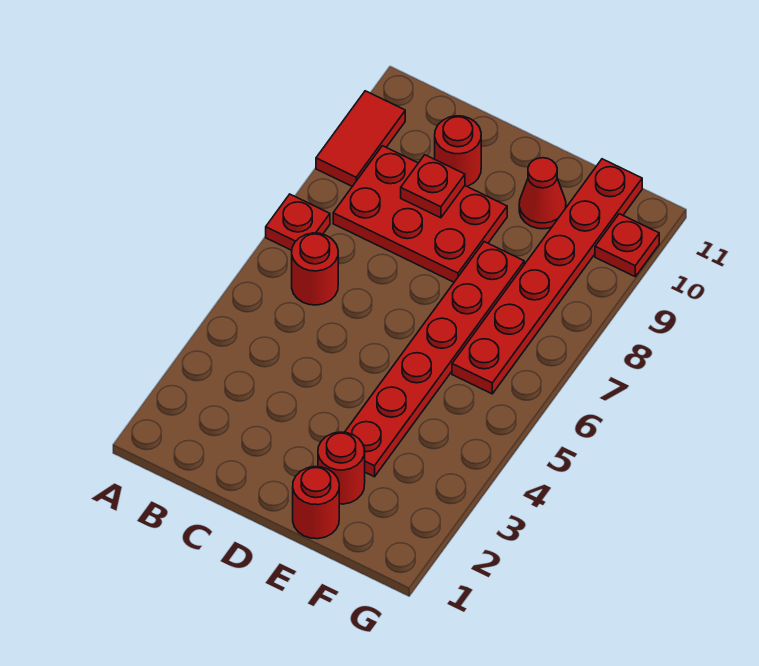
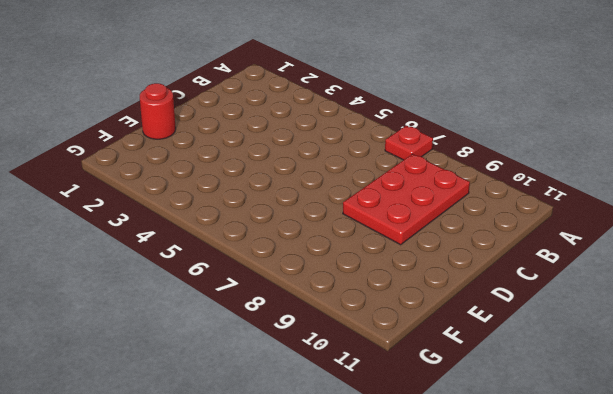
none -> red 1x2 tile [316,91,405,186]
none -> red 1x1 round brick [292,233,338,305]
none -> red 1x1 round brick [435,116,481,186]

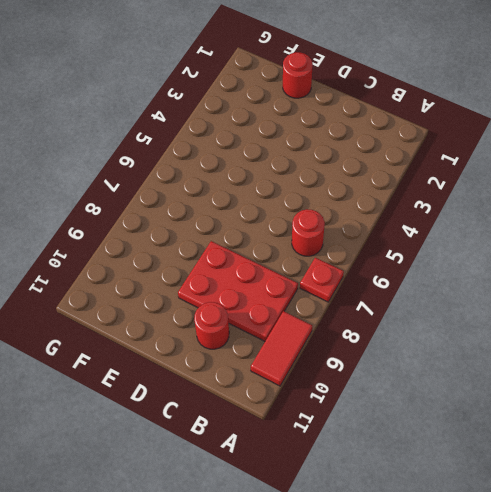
none -> red 1x1 round brick [318,432,365,504]
none -> red 1x6 plate [345,242,524,477]
none -> red 1x1 cone [519,158,566,229]

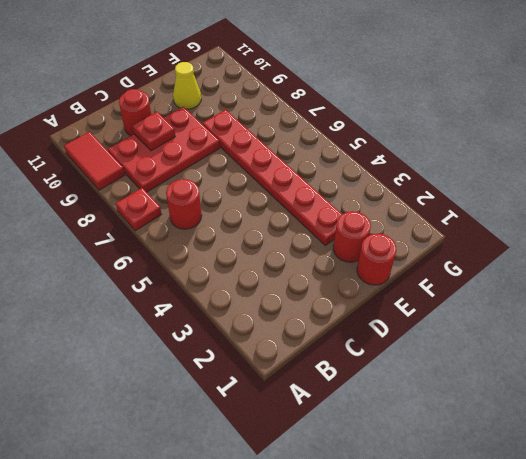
yellow 1x1 cone [173,62,201,109] -> red 1x1 cone [519,158,566,229]
none -> red 1x6 plate [452,159,642,394]
none -> red 1x1 plate [595,214,659,276]

